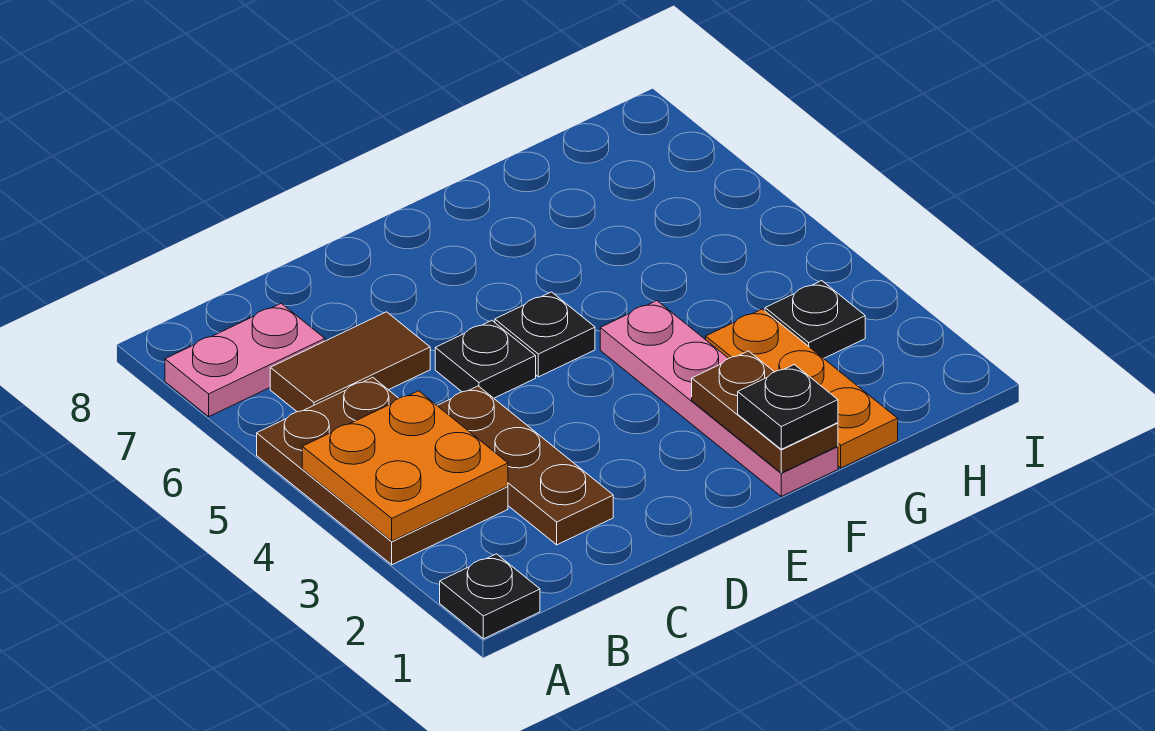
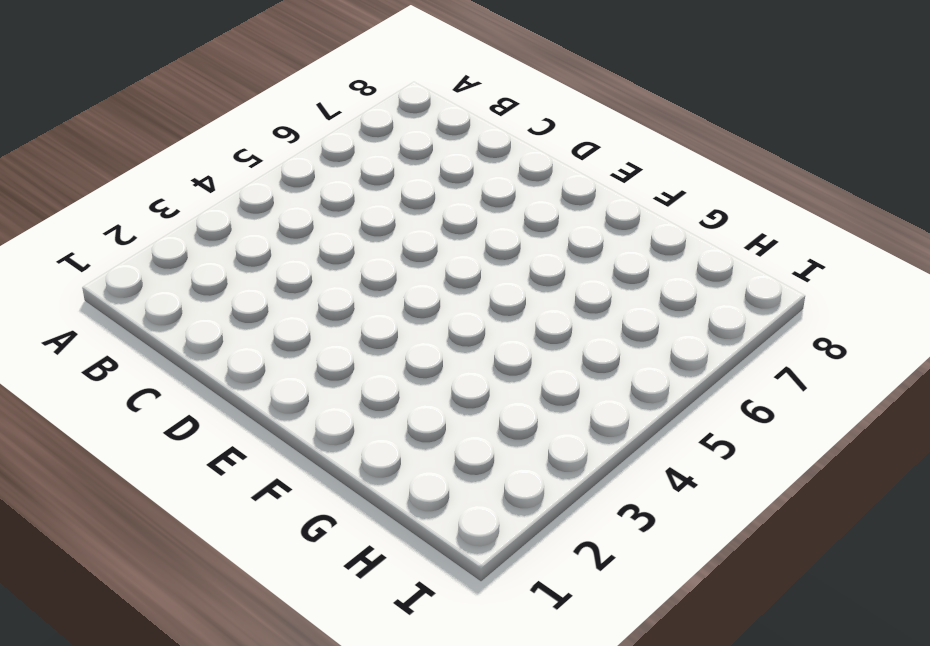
none -> black 1x1 plate [440,554,540,639]
none -> brown 2x3 plate [257,377,508,565]
none -> pink 1x2 plate [165,303,325,417]

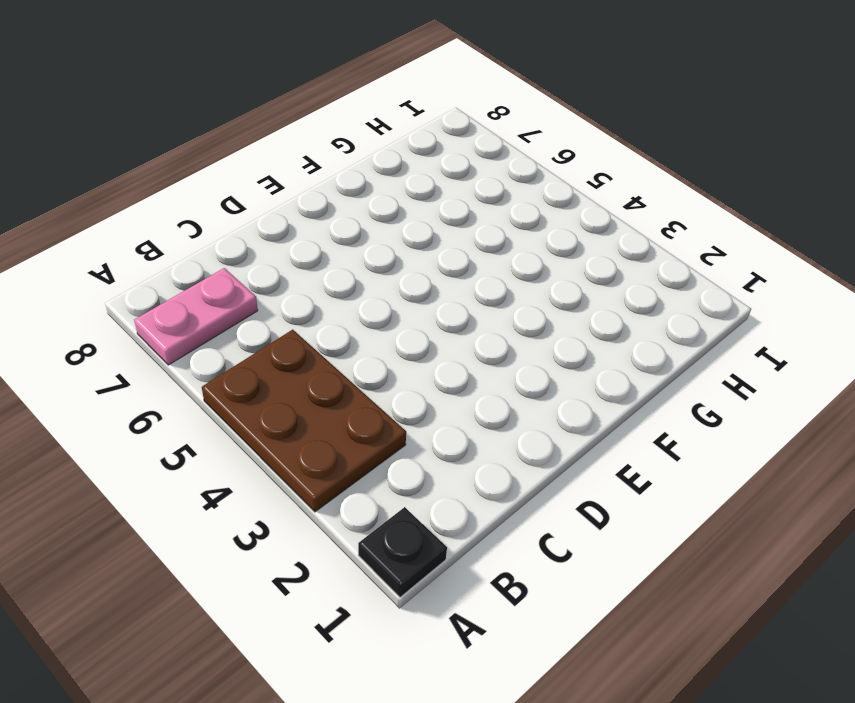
none -> brown 1x2 tile [270,312,430,412]
none -> brown 1x3 plate [437,386,613,545]
none -> black 1x1 plate [435,321,536,398]

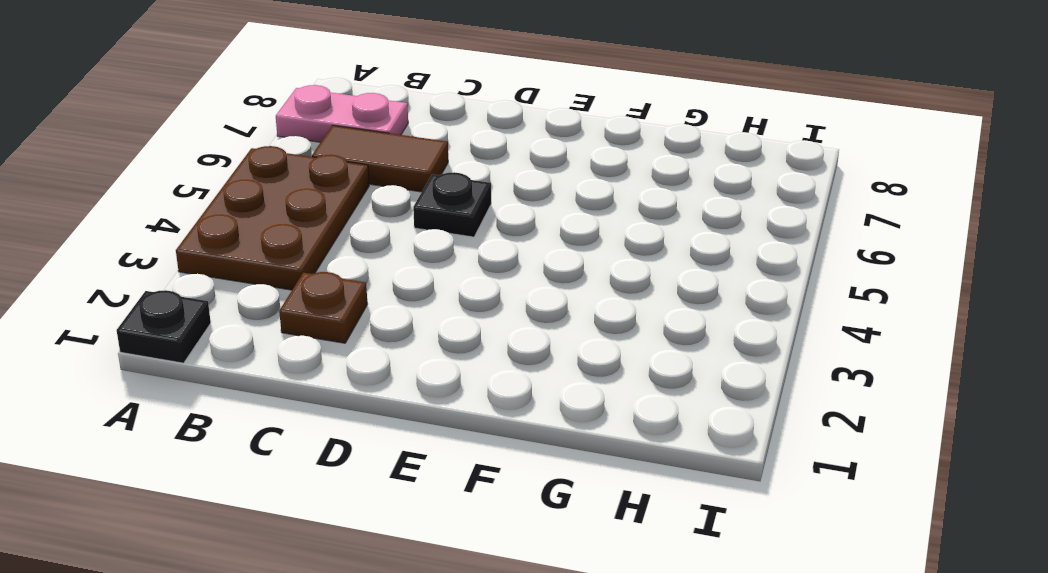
brown 1x1 plate [279,272,367,343] -> brown 1x3 plate [437,386,613,545]
none -> black 1x1 plate [495,292,595,377]
none -> pink 1x4 plate [600,301,838,496]
none -> orange 1x3 plate [706,309,898,468]

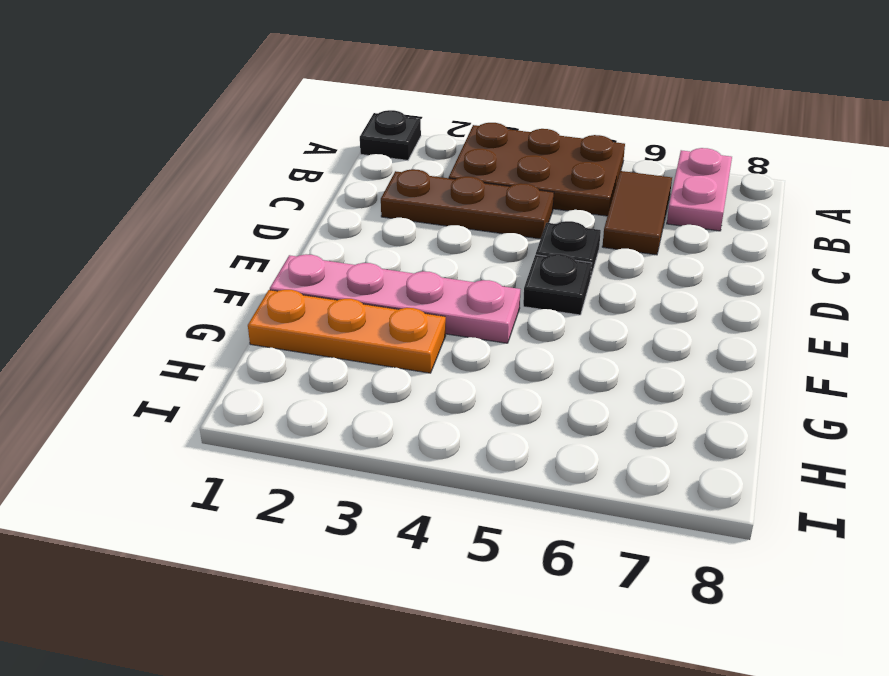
none -> black 1x1 plate [765,281,865,358]
none -> orange 2x2 plate [302,391,508,541]
none -> brown 1x2 plate [692,351,838,473]

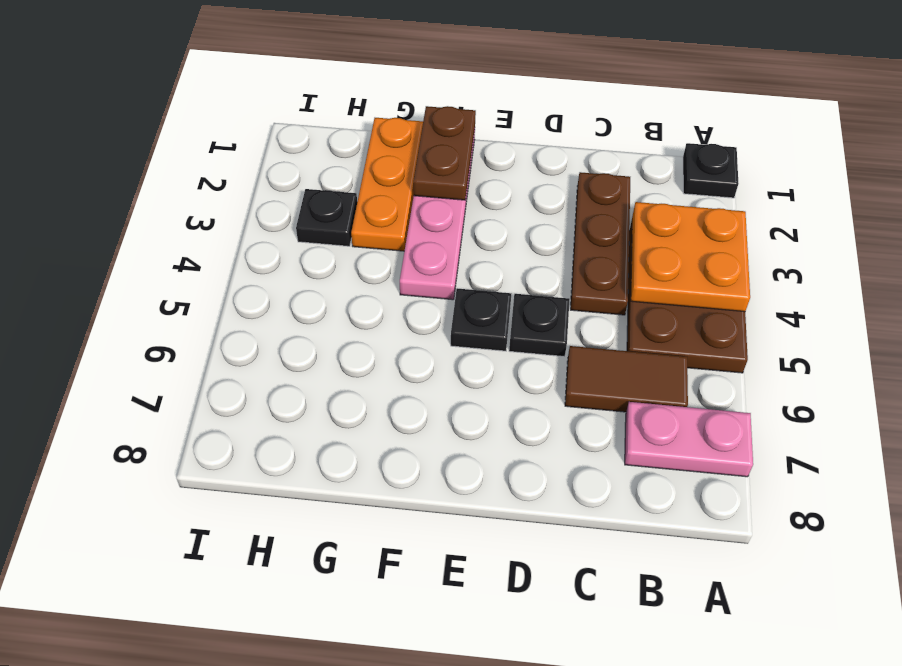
none -> black 1x1 plate [738,365,838,449]

